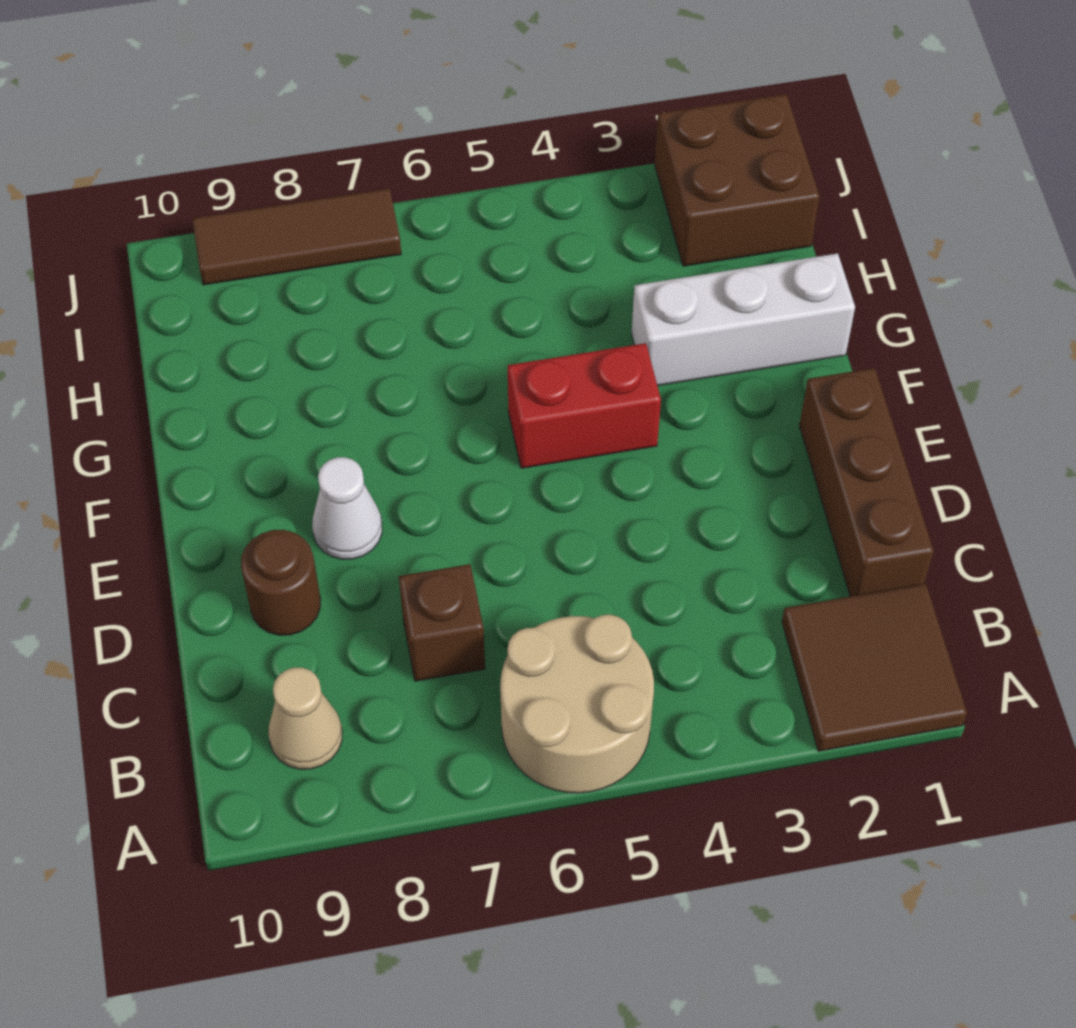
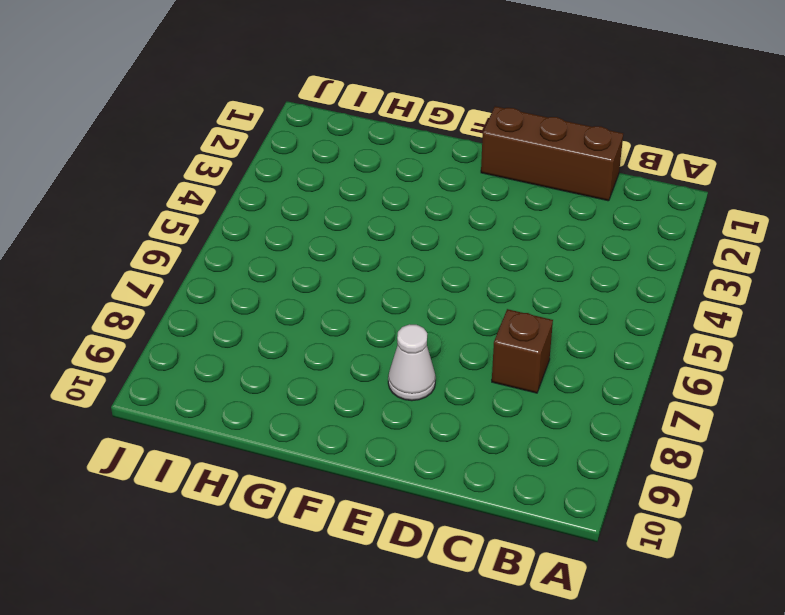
none -> brown 2x2 tile [782,584,967,751]
none -> tan 2x2 round brick [500,615,654,793]

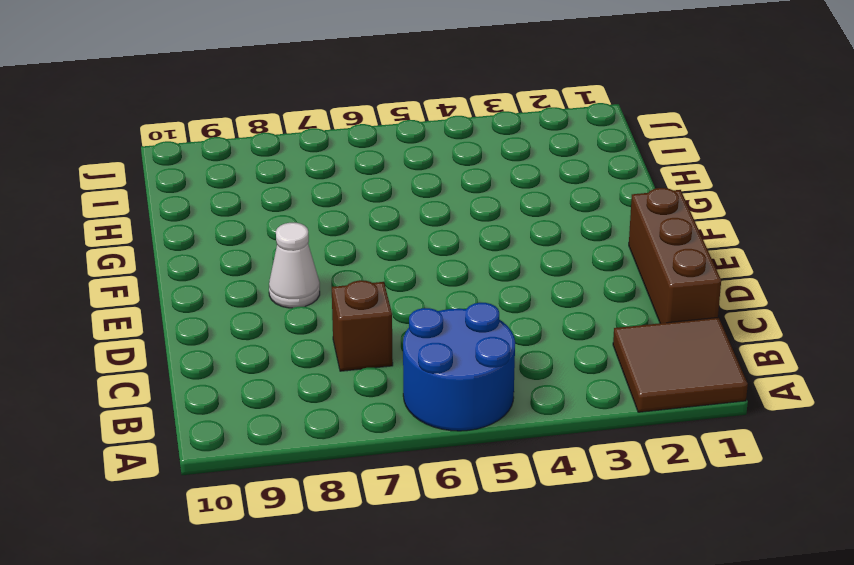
blue 2x2 round brick [403,303,515,431] -> tan 2x2 round brick [500,615,654,793]
none -> tan 1x1 cone [269,667,342,769]
none -> brown 1x1 round brick [241,530,321,635]

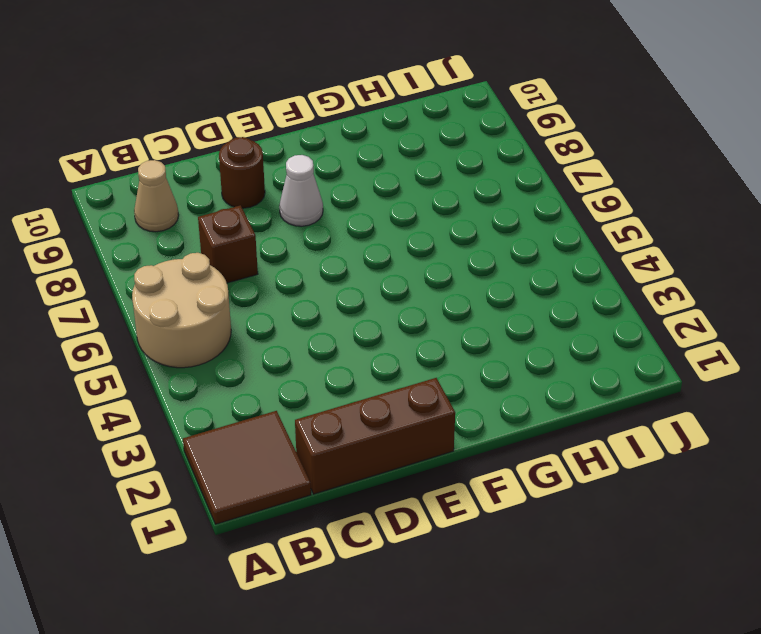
none -> red 1x2 brick [508,343,661,468]
none -> white 1x3 brick [632,253,855,386]

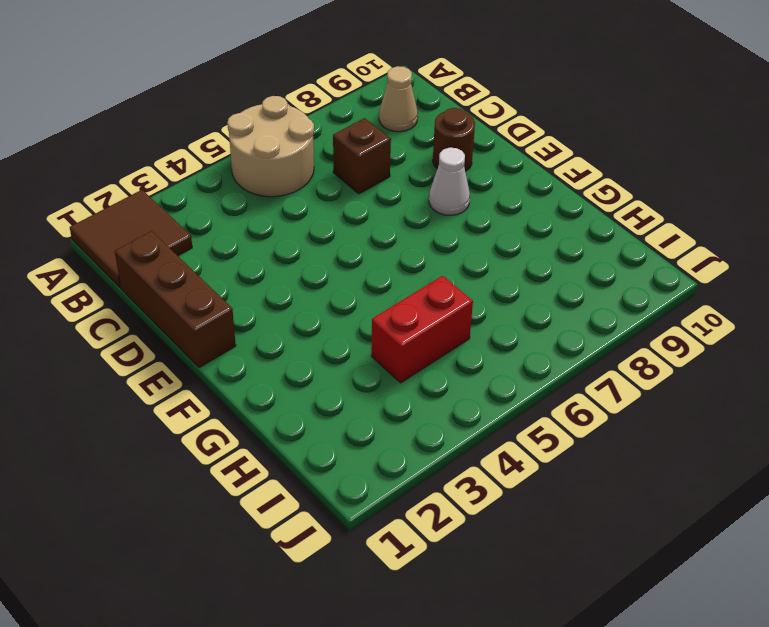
red 1x2 brick [371,276,473,383] -> red 1x2 brick moved to [508,343,661,468]
none -> white 1x3 brick [632,253,855,386]
none -> brown 2x2 brick [655,94,820,266]

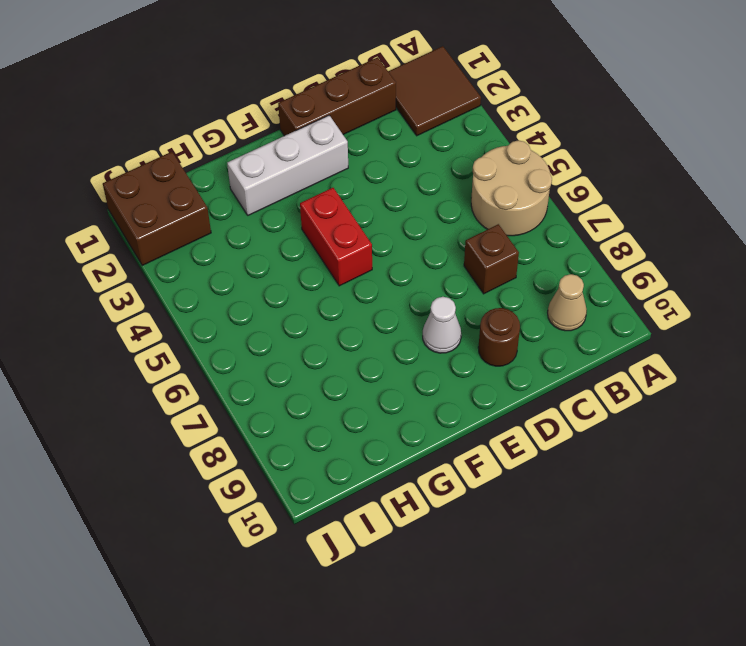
white 1x3 brick [227,115,348,215] -> white 1x3 brick turned to [632,253,855,386]
none -> brown 1x3 tile [192,188,401,285]

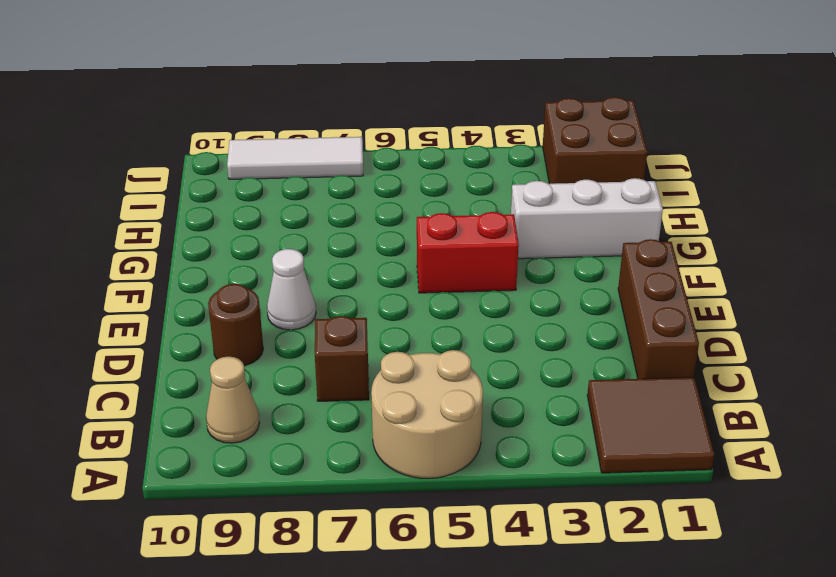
white 1x3 tile [227,137,363,179] -> brown 1x3 tile [192,188,401,285]

